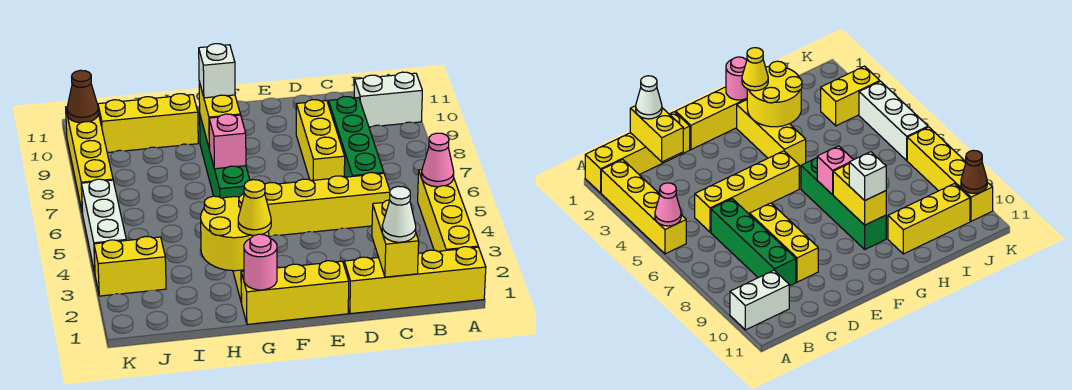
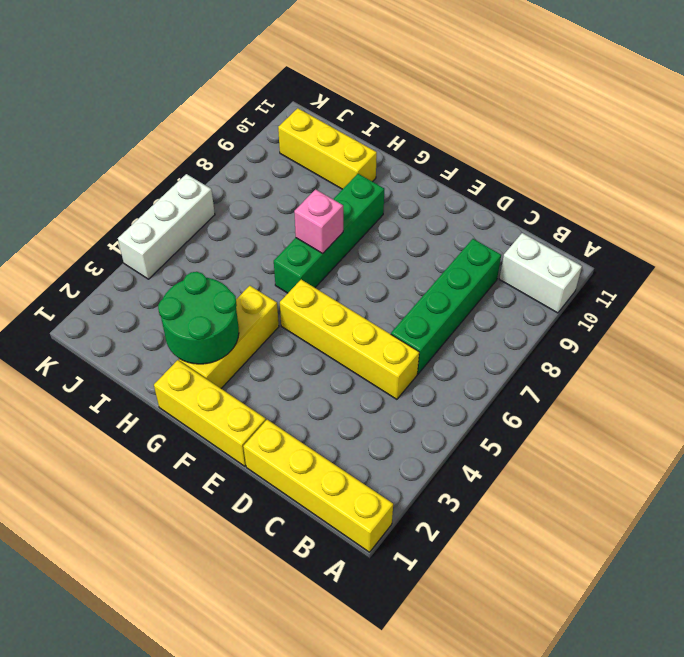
green 2x2 round brick [158,272,239,364] -> yellow 2x2 round brick [201,194,269,271]
none -> yellow 1x4 brick [418,170,478,251]
none -> yellow 1x3 brick [296,100,345,181]
none -> yellow 1x2 brick [94,237,166,296]

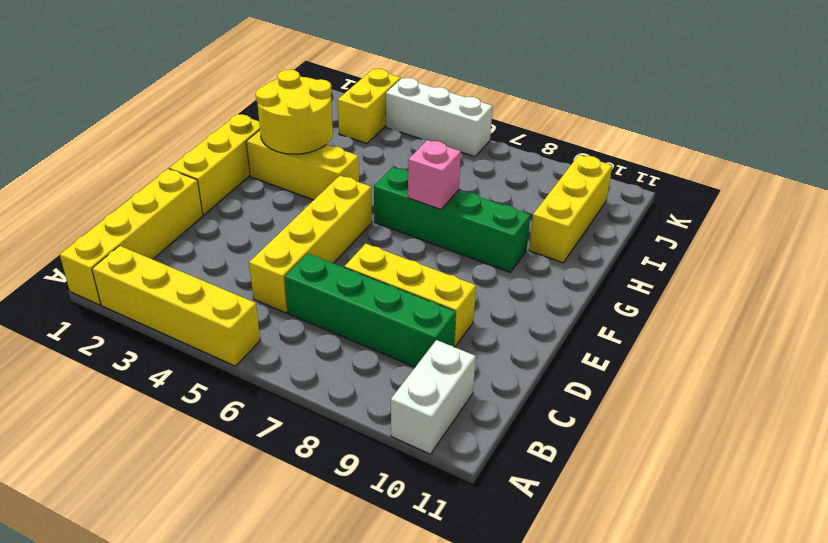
none -> yellow 1x4 brick [66,107,113,213]
none -> pink 1x1 cone [422,133,454,187]
none -> yellow 1x2 brick [372,200,419,277]

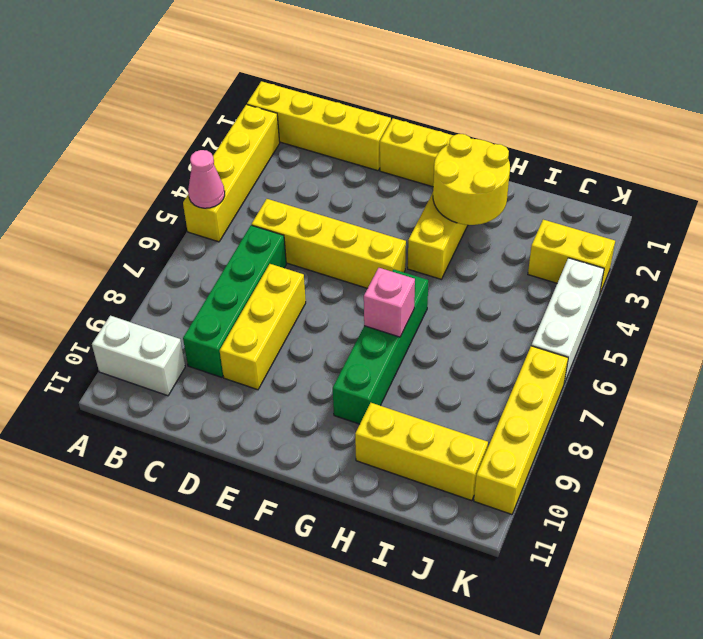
none -> yellow 1x2 brick [372,200,419,277]
none -> pink 1x1 round brick [244,234,277,290]
none -> yellow 1x2 brick [199,82,240,149]

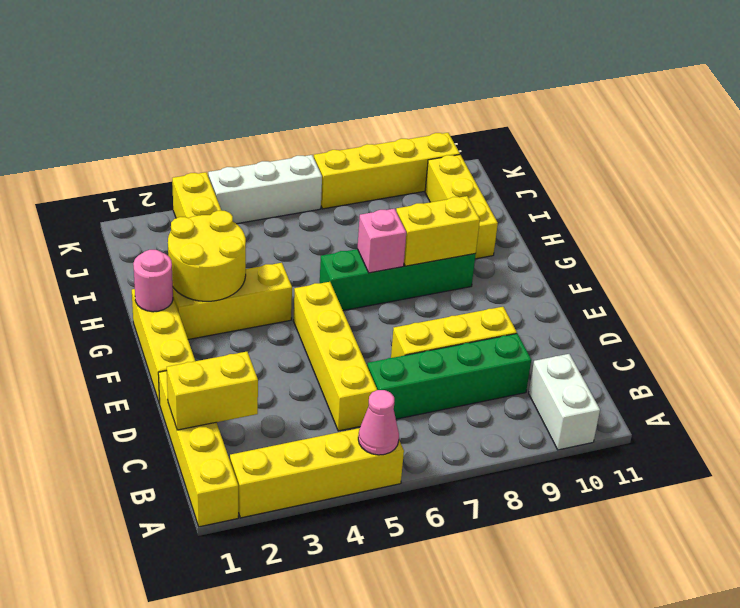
none -> brown 1x1 cone [67,70,98,123]
none -> white 1x1 cone [382,186,416,242]
none -> yellow 1x1 cone [238,180,271,235]

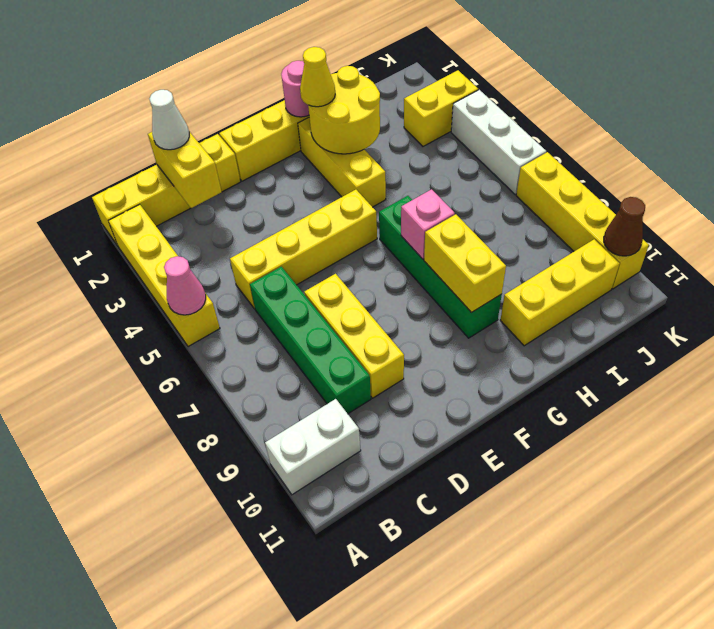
none -> white 1x1 brick [199,44,235,98]

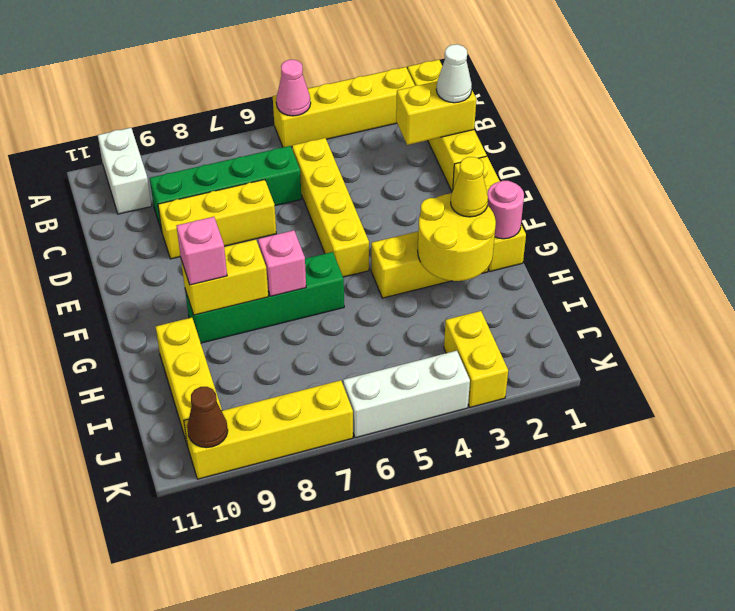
pink 1x1 brick [177,217,227,285] -> white 1x1 brick [199,44,235,98]

